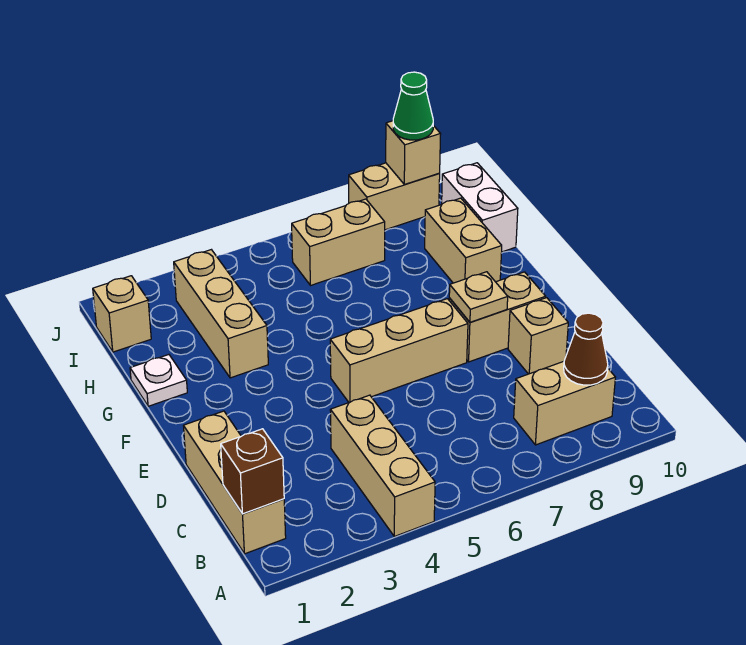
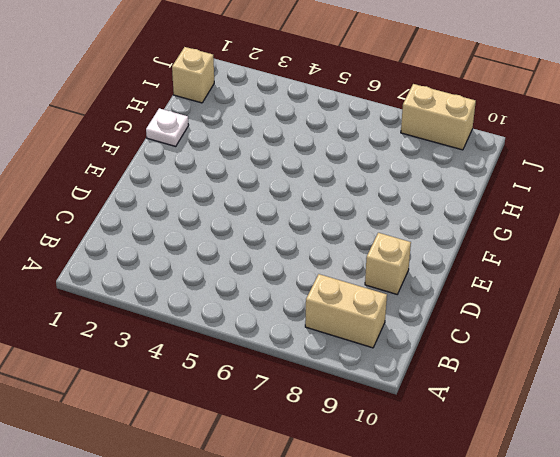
none -> tan 1x3 brick [330,395,435,536]
none -> tan 1x3 brick [184,411,286,554]
none -> tan 1x3 brick [330,299,468,403]

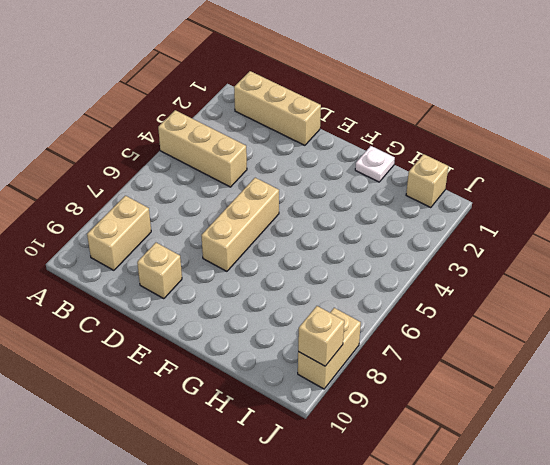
none -> tan 1x2 brick [449,272,546,362]
none -> tan 1x3 brick [174,250,268,378]
none -> tan 1x2 brick [425,198,502,283]

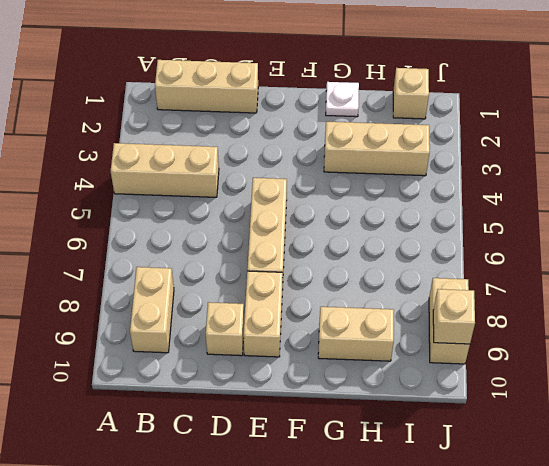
none -> white 1x2 brick [442,163,518,252]
none -> tan 1x2 brick [292,199,385,286]
none -> brown 1x1 brick [221,429,284,514]

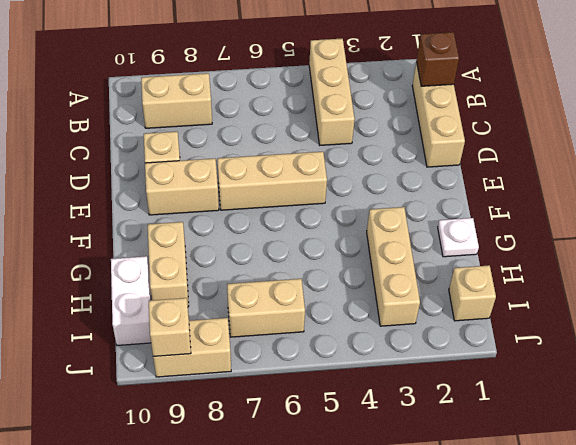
none -> brown 1x1 cone [564,313,608,385]
none -> tan 1x1 plate [449,272,508,322]
none -> green 1x1 cone [393,72,433,140]

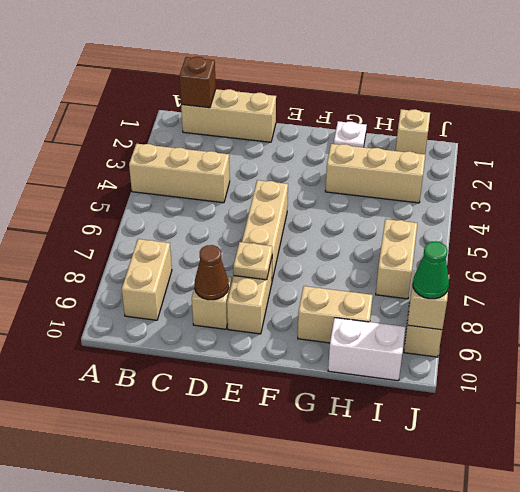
brown 1x1 cone [195,245,229,300] -> brown 1x1 cone moved to [564,313,608,385]

